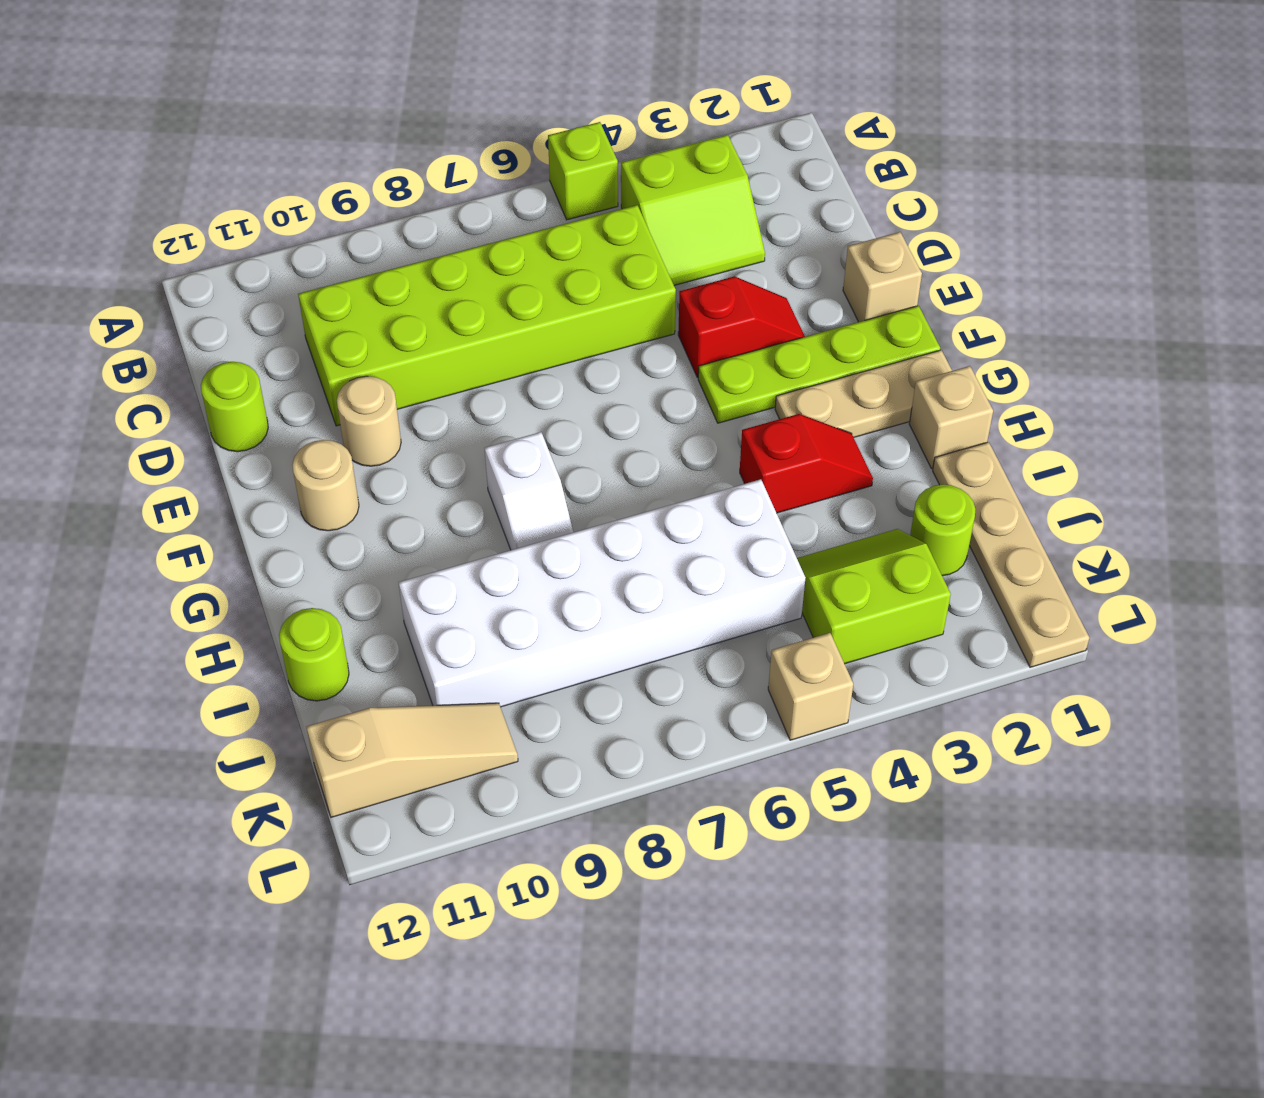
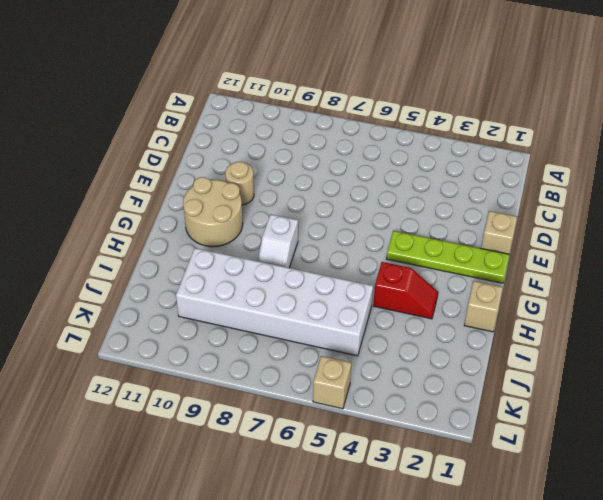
tan 2x2 round brick [183,177,243,247] -> tan 1x1 round brick [292,440,359,531]
none -> lime 1x1 brick [548,122,618,220]
none -> lime 2x2 slope [621,135,765,285]
none -> lime 2x6 brick [298,205,676,426]

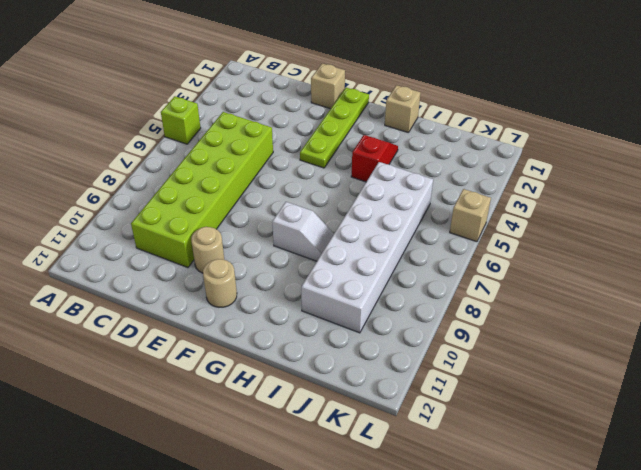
none -> lime 2x2 slope [621,135,765,285]
none -> lime 1x1 round brick [201,362,268,452]
none -> red 1x2 slope [678,276,805,378]

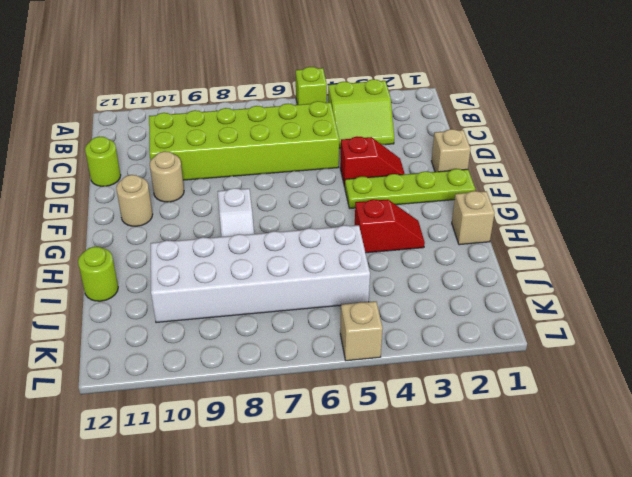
none -> tan 1x3 plate [775,350,952,437]
none -> tan 1x4 plate [933,442,1089,667]
none -> lime 1x1 round brick [910,484,975,576]

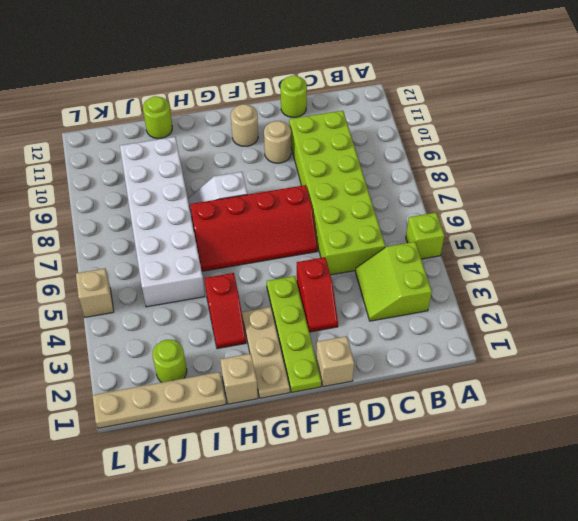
red 2x4 slope [190,185,318,271] -> none
none -> lime 2x2 slope [797,529,951,664]
none -> tan 1x3 slope [306,703,518,817]

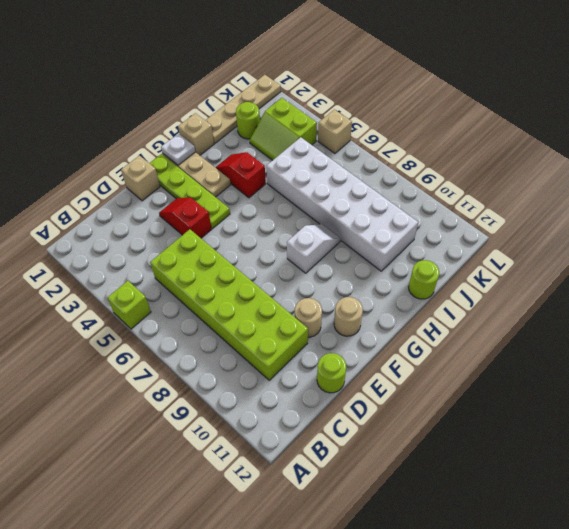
white 1x1 plate [161,134,195,165] -> none
none -> lime 2x2 slope [621,135,765,285]
none -> tan 1x3 slope [306,703,518,817]

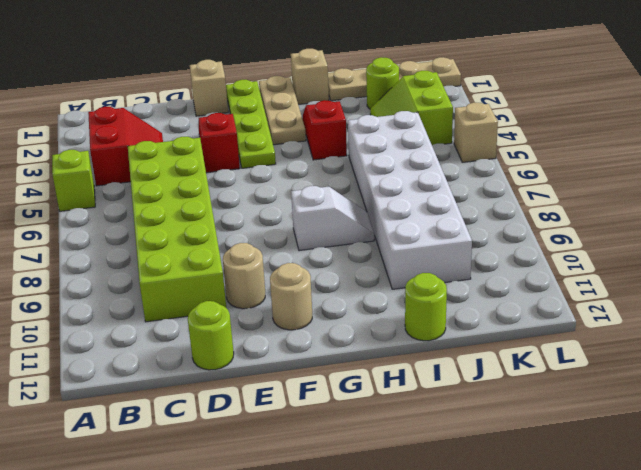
red 2x2 slope [88,107,163,186] -> lime 2x2 slope [621,135,765,285]
none -> tan 1x3 slope [306,703,518,817]

